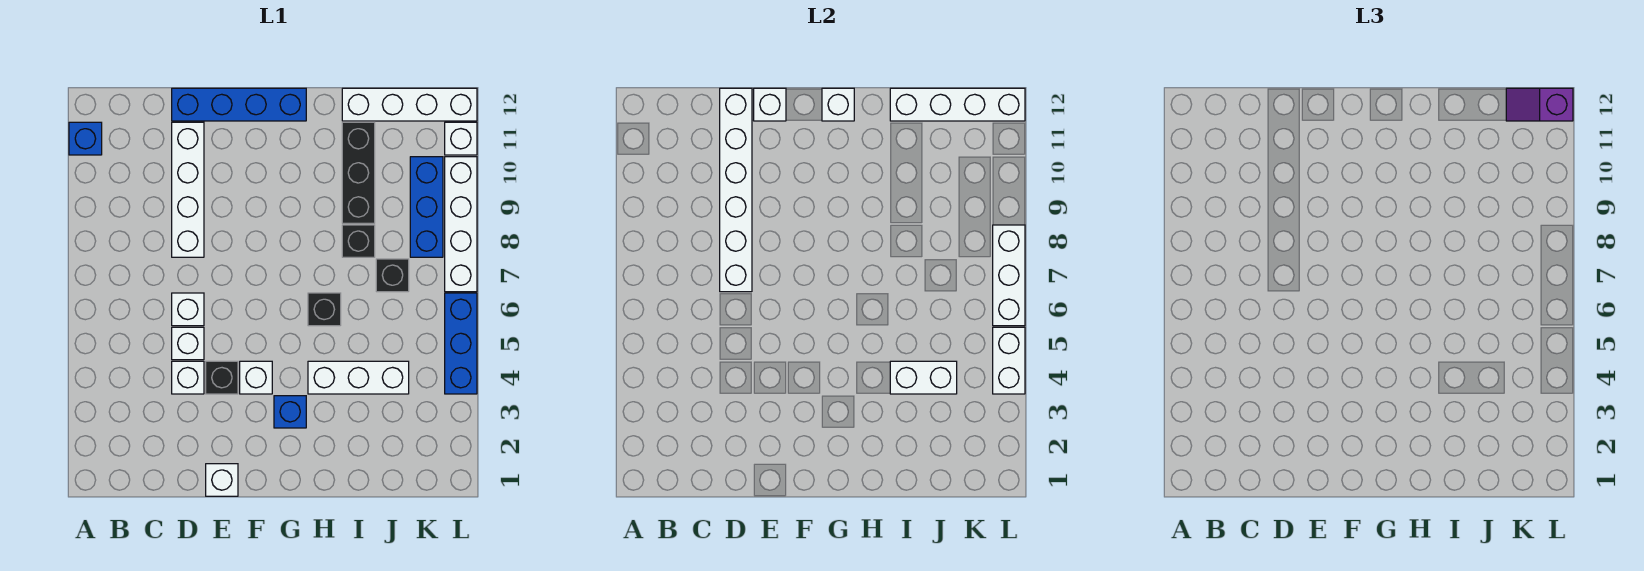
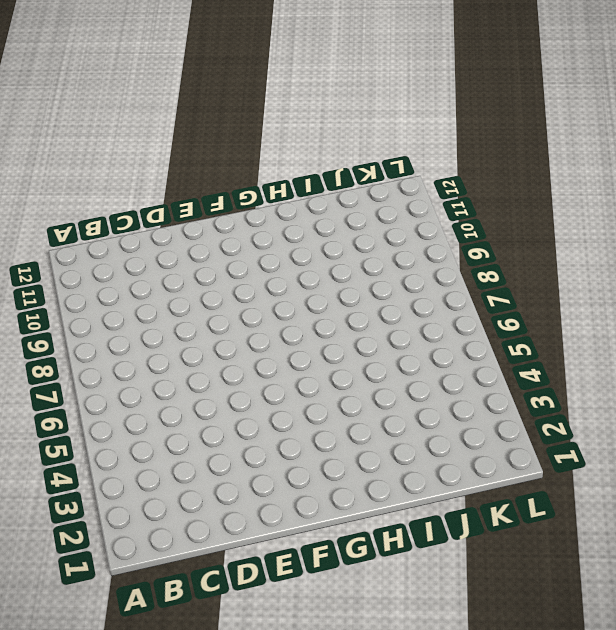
none -> blue 1x1 brick [69,122,102,155]
none -> white 1x1 brick [172,361,204,394]
none -> white 1x1 brick [172,327,204,360]

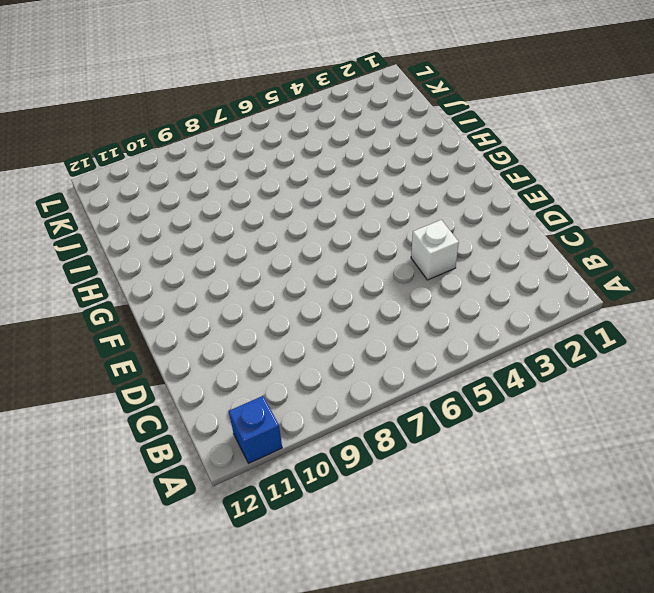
none -> white 1x1 brick [172,327,204,360]
none -> white 1x1 brick [172,293,204,326]
none -> white 1x4 brick [172,122,204,257]

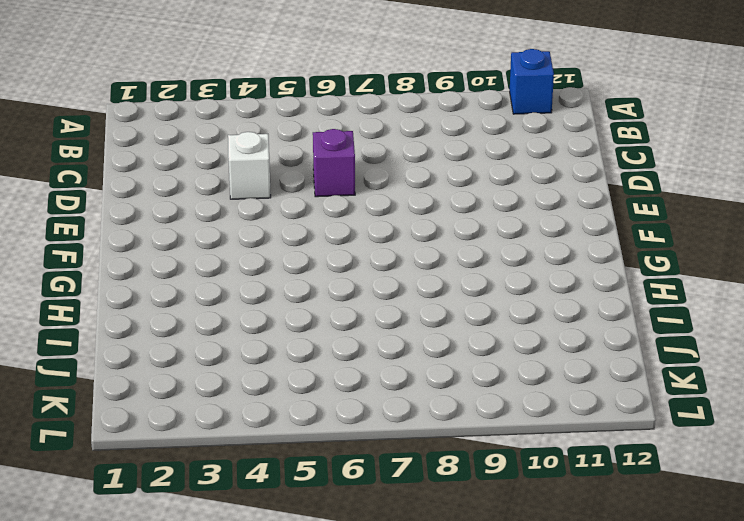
purple 1x1 brick [313,129,355,197] -> white 1x1 brick [172,293,204,326]
none -> white 1x1 brick [172,327,204,360]
none -> white 1x4 brick [172,122,204,257]
none -> blue 1x4 brick [172,88,306,121]

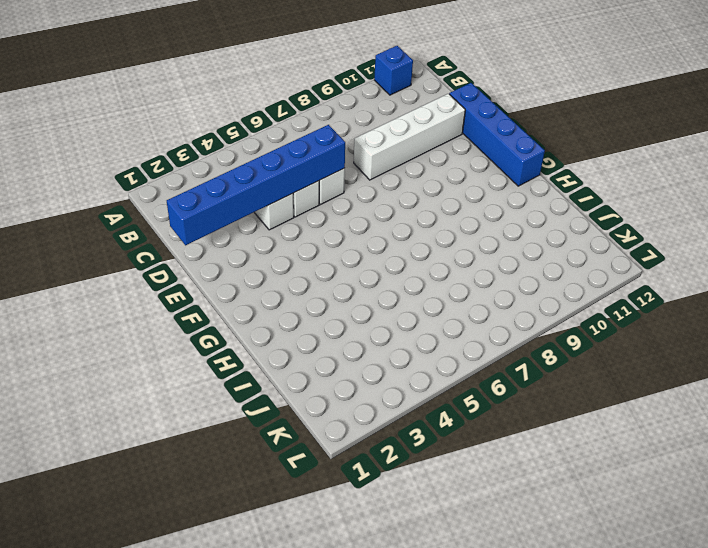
blue 1x6 brick [167,125,345,245] -> none
none -> white 1x1 brick [206,464,238,496]
none -> black 1x1 brick [206,361,238,394]
none -> white 1x1 brick [240,361,272,394]

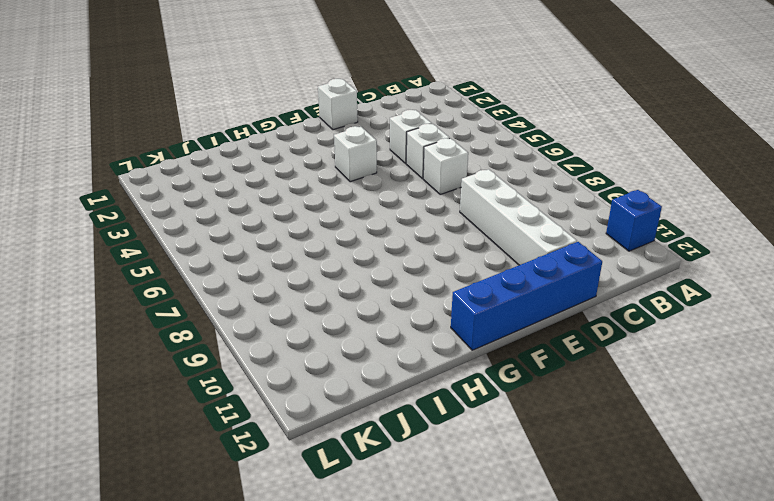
none -> black 1x1 brick [206,361,238,394]
none -> blue 1x1 brick [274,396,306,428]
none -> white 1x3 brick [308,361,409,394]

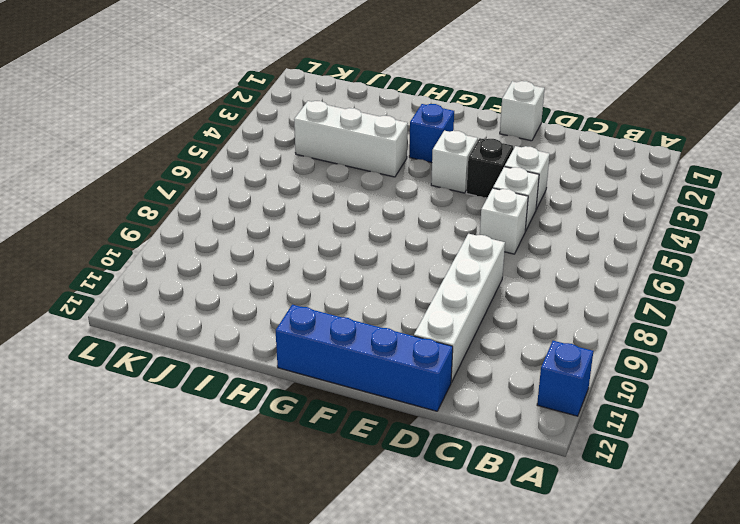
none -> black 1x1 brick [308,293,341,326]
none -> black 1x1 brick [342,225,375,257]
none -> black 1x3 brick [342,122,375,223]

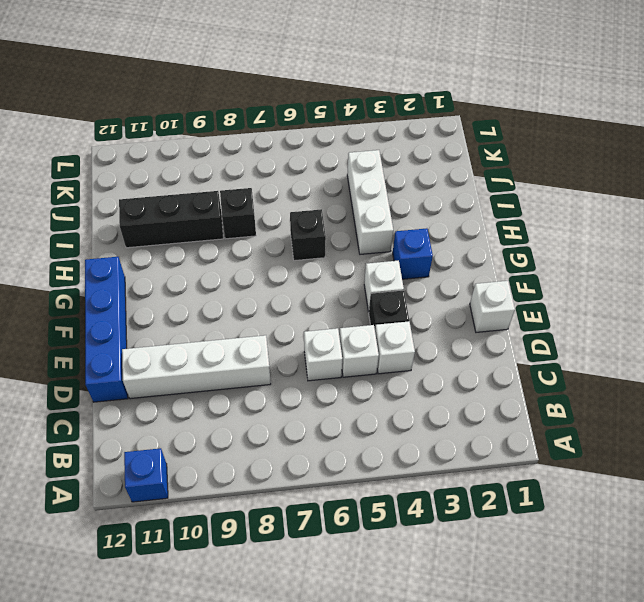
none -> white 1x4 brick [342,88,477,121]
none -> black 1x1 brick [376,259,409,292]
none -> blue 1x3 brick [410,157,443,257]

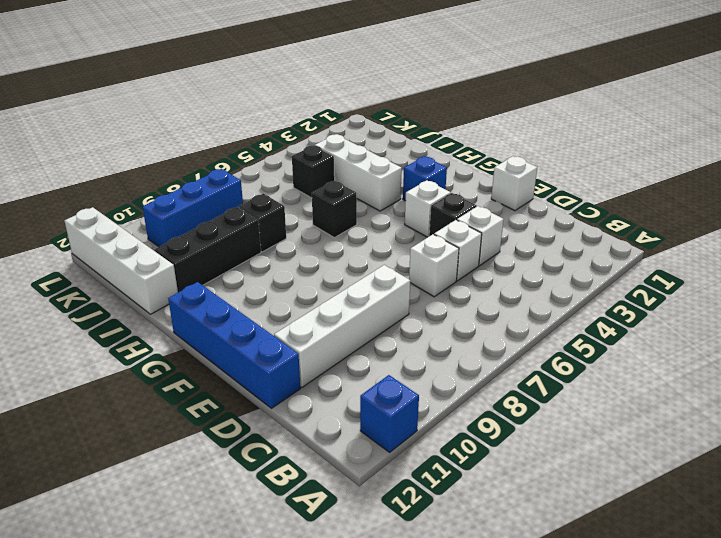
black 1x1 brick [292,146,335,198] -> black 1x1 brick moved to [376,259,409,292]
none -> blue 1x3 brick [445,293,477,394]
none -> white 1x4 brick [445,157,477,292]
none -> white 1x1 brick [445,122,477,155]

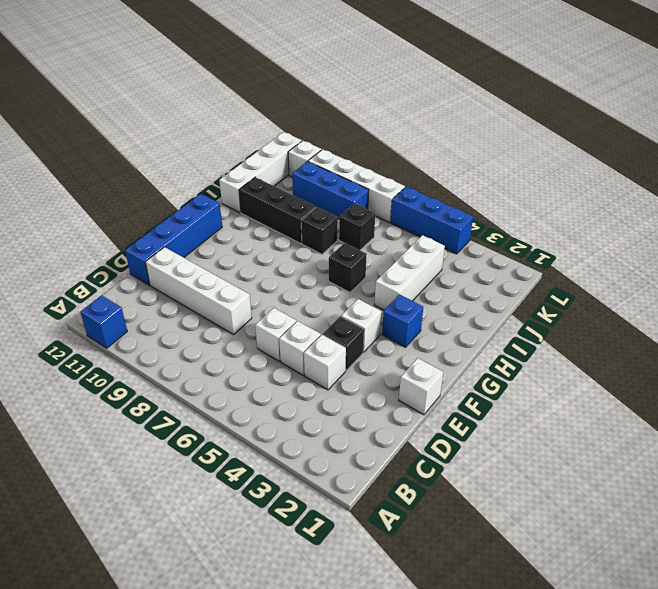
none -> white 1x6 brick [720,88,752,292]
none -> white 1x1 brick [754,88,786,121]
none -> white 1x1 brick [822,88,854,121]

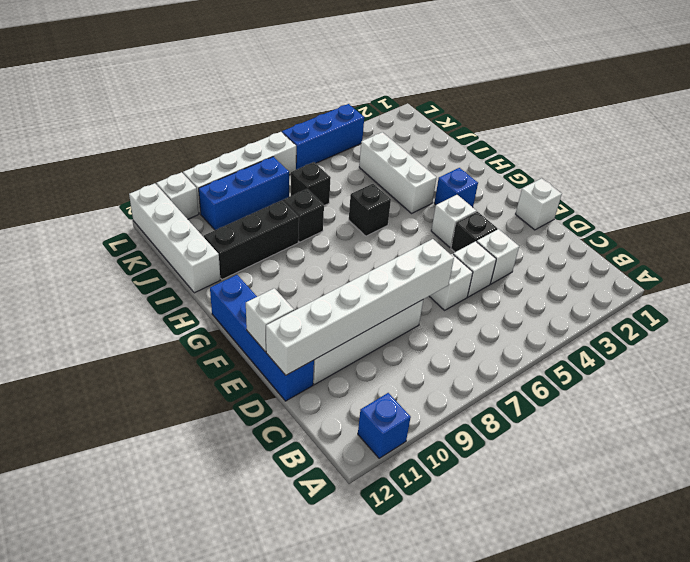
none -> white 1x1 brick [822,88,854,121]
none -> white 1x2 brick [890,361,957,394]
none -> white 1x4 brick [890,88,1025,121]

